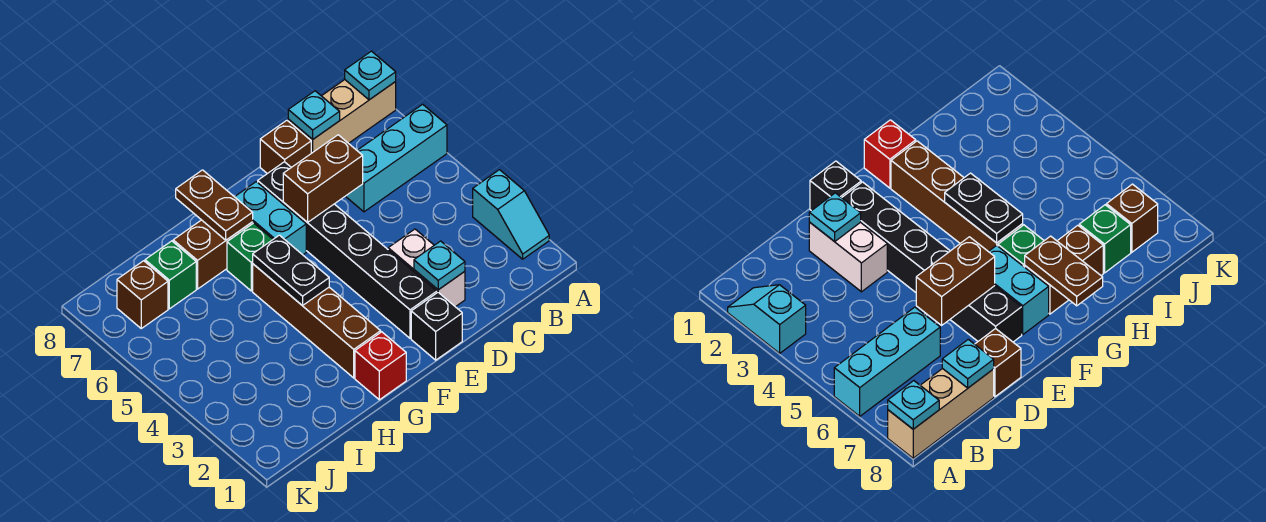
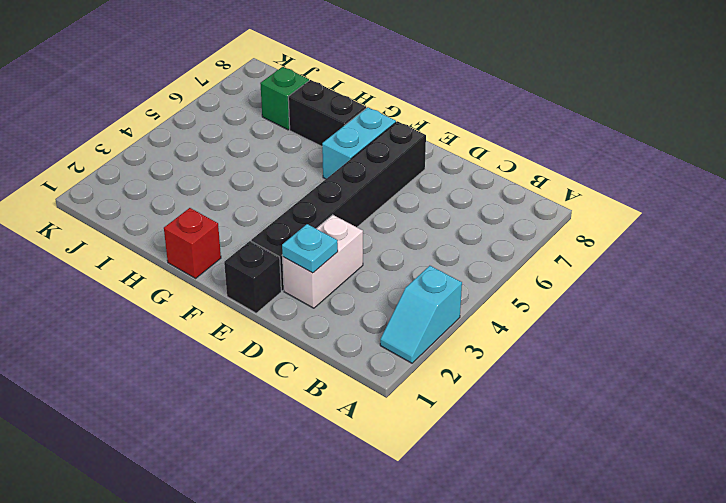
black 1x2 brick [288,80,366,146] -> brown 1x2 brick [173,220,253,289]
none -> cyan 1x3 brick [346,104,447,212]
none -> tan 1x3 brick [288,80,396,153]
none -> brown 1x1 brick [260,120,311,174]

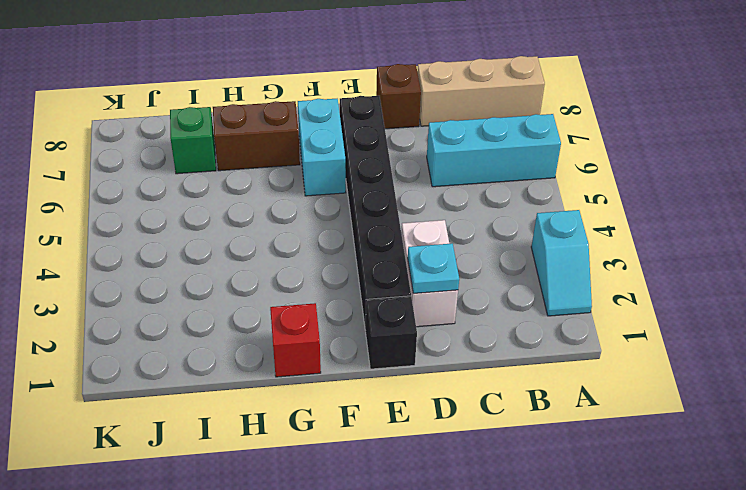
none -> brown 1x4 brick [253,264,381,378]
none -> green 1x1 brick [227,223,273,291]
none -> brown 1x1 brick [117,261,168,328]

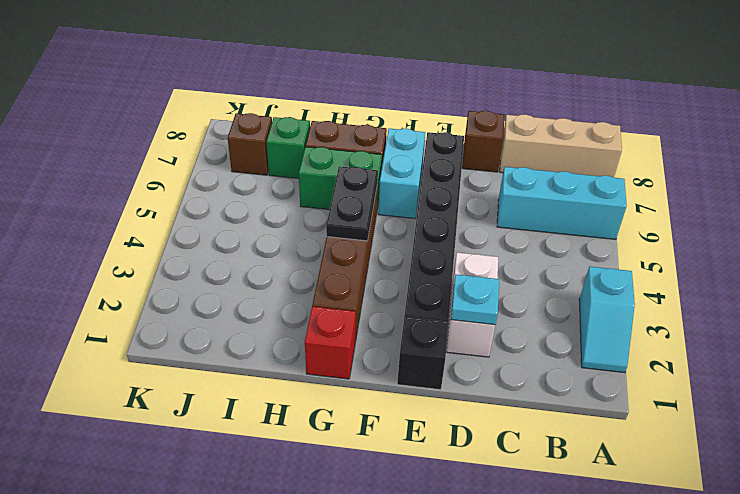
green 1x2 brick [299,147,382,214] -> green 1x1 brick [227,223,273,291]
none -> cyan 1x1 plate [345,51,396,100]
none -> cyan 1x1 plate [288,91,340,139]
none -> brown 1x2 brick [283,135,363,223]

